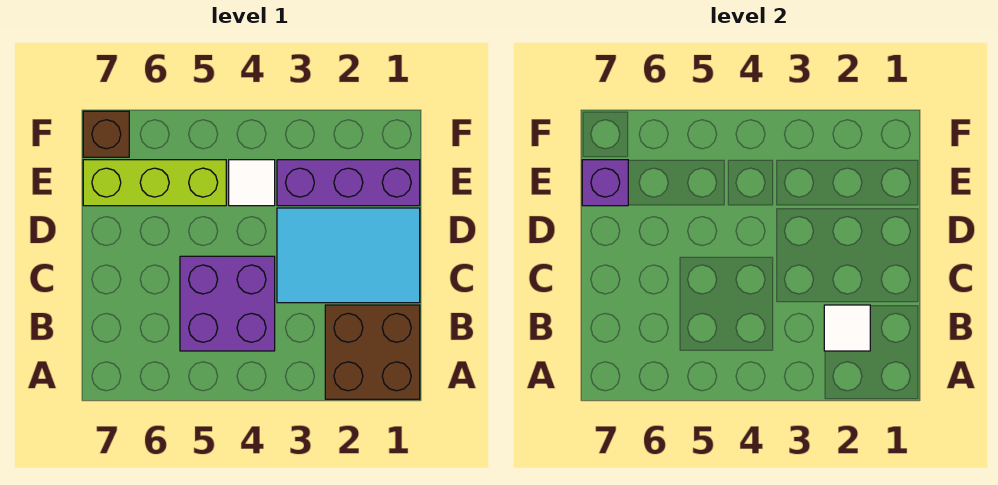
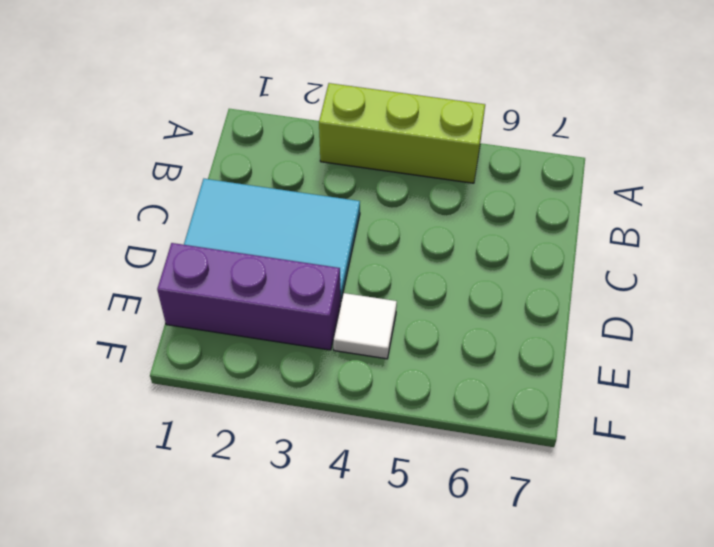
lime 1x3 brick [319,83,485,183] -> lime 1x3 brick moved to [83,160,226,206]
none -> brown 2x2 brick [325,305,420,399]
none -> purple 2x2 brick [180,256,275,351]

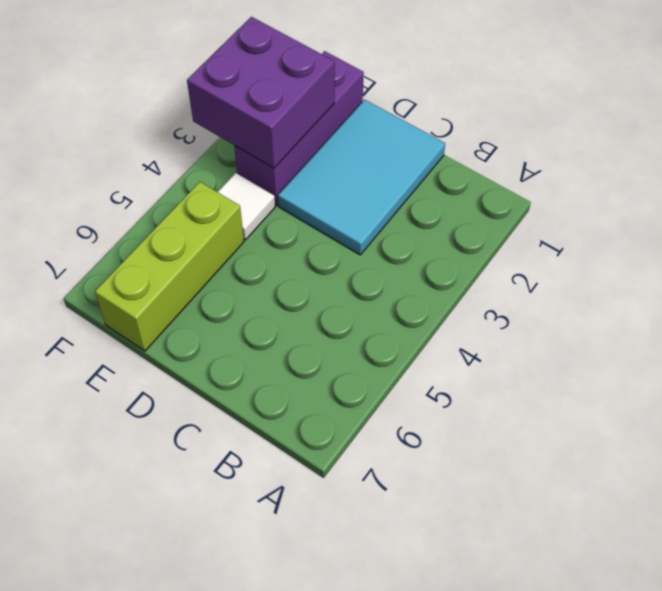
purple 2x2 brick [187,17,335,168] -> purple 2x2 brick moved to [180,256,275,351]
none -> brown 2x2 brick [325,305,420,399]
none -> brown 1x1 brick [83,111,129,157]

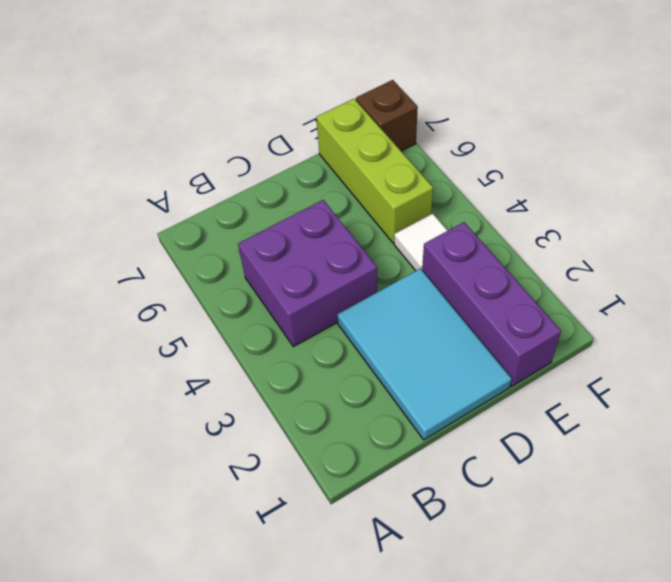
none -> brown 2x2 brick [325,305,420,399]
none -> white 1x1 tile [824,305,870,351]

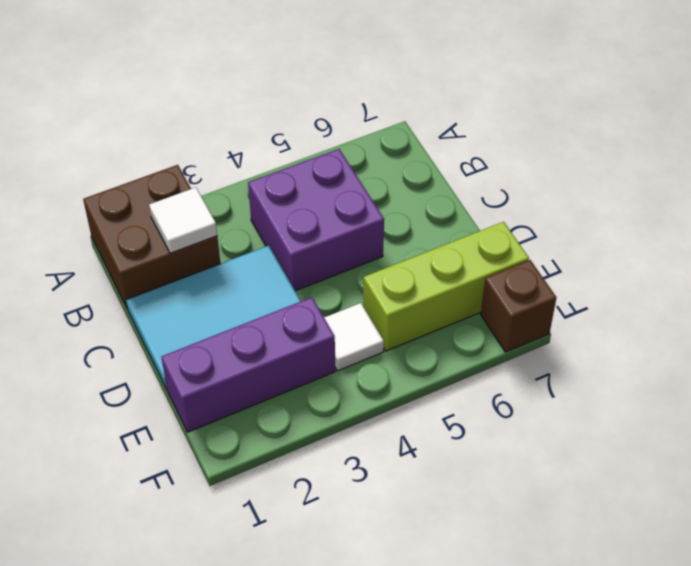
none -> purple 1x1 brick [582,160,628,206]

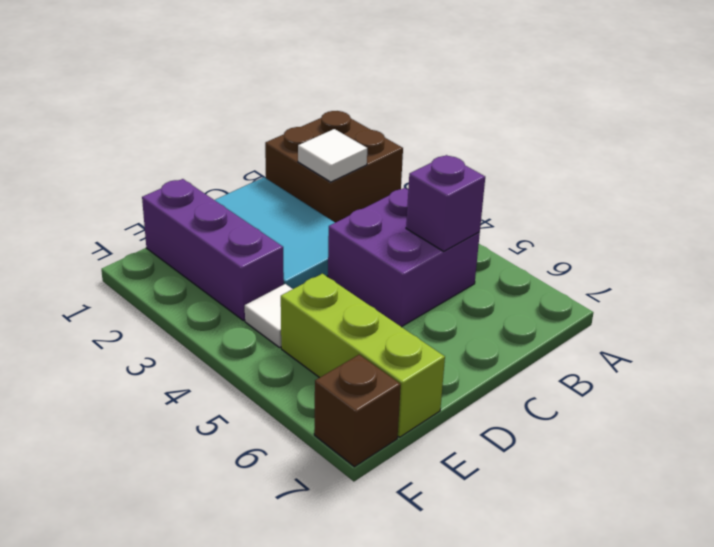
purple 1x1 brick [406,155,485,251] -> purple 1x1 brick moved to [582,160,628,206]

